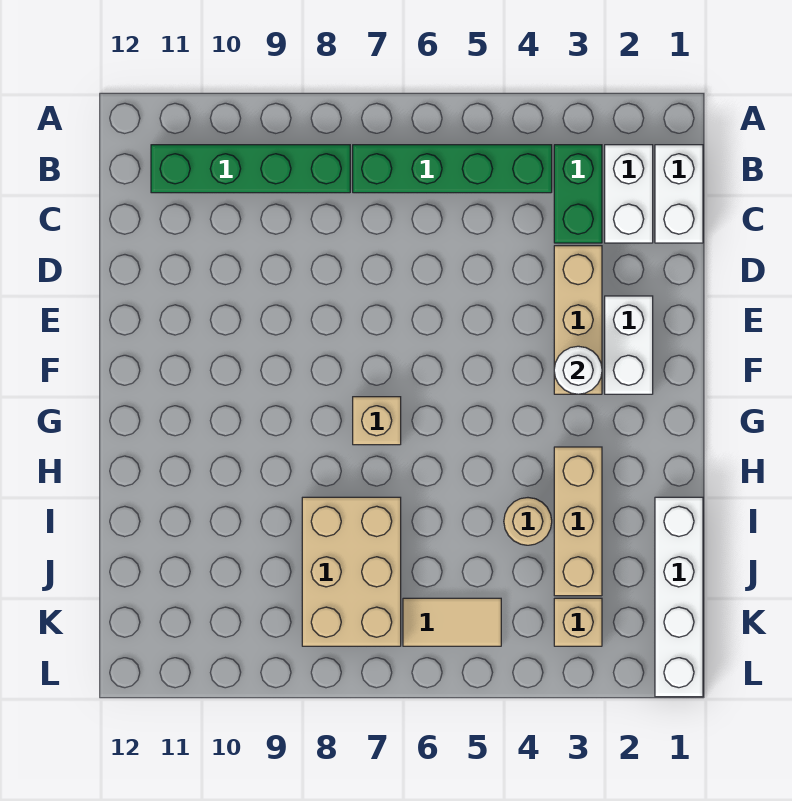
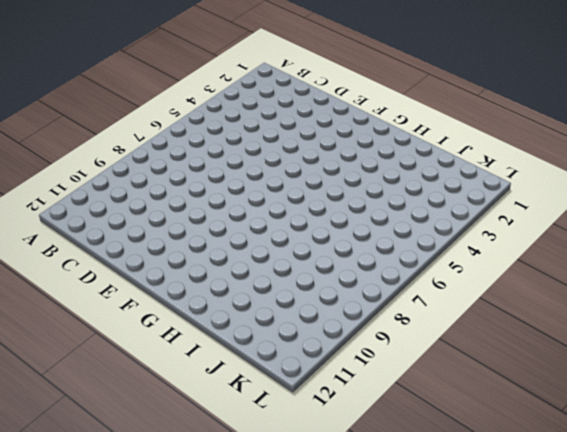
none -> white 1x2 brick [655,145,703,243]
none -> white 1x2 brick [605,145,653,243]
none -> green 1x2 brick [554,145,602,243]

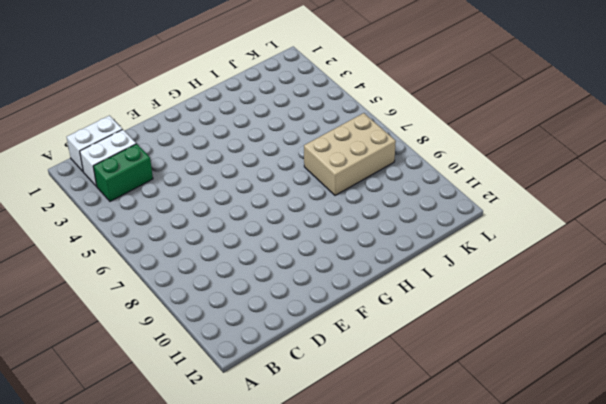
none -> green 1x4 brick [353,145,552,193]
none -> green 1x4 brick [151,145,350,193]
none -> tan 1x3 brick [554,246,602,394]

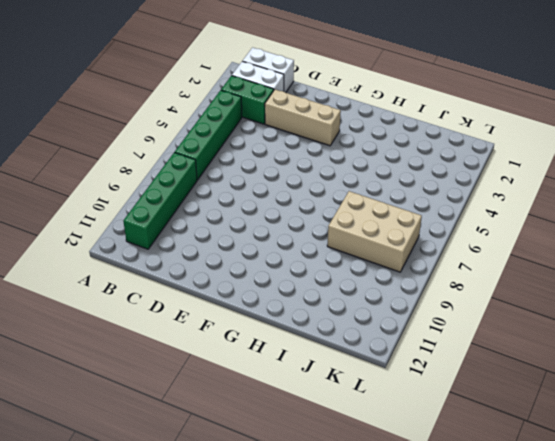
none -> white 1x2 brick [605,296,653,394]
none -> tan 1x1 brick [353,397,401,445]
none -> tan 1x3 brick [554,447,602,596]

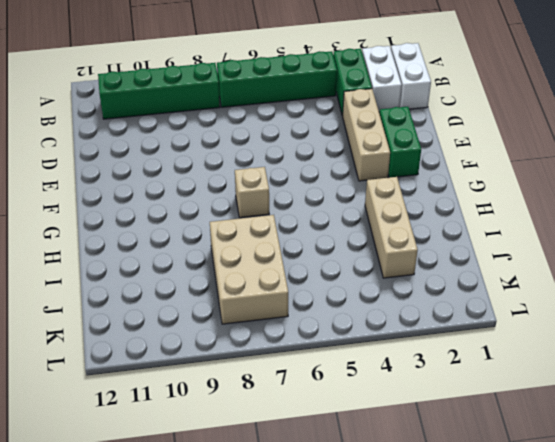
green 1x2 brick [379,107,421,177] -> white 1x2 brick [605,296,653,394]
none -> white 1x4 brick [655,497,703,697]
none -> tan 1x1 round brick [504,498,552,545]
none -> tan 1x1 brick [554,598,602,646]

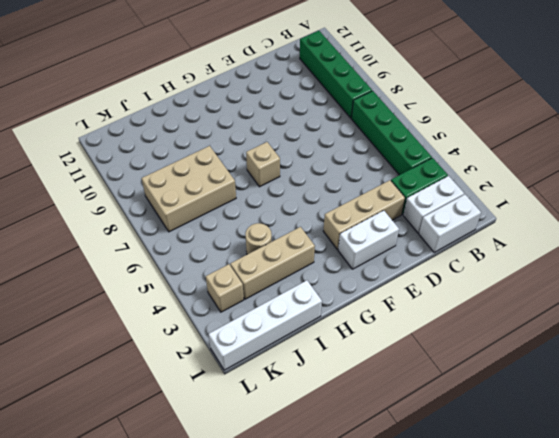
none -> tan 1x2 tile [403,598,501,646]
none -> white 1x1 round brick [554,346,602,394]

